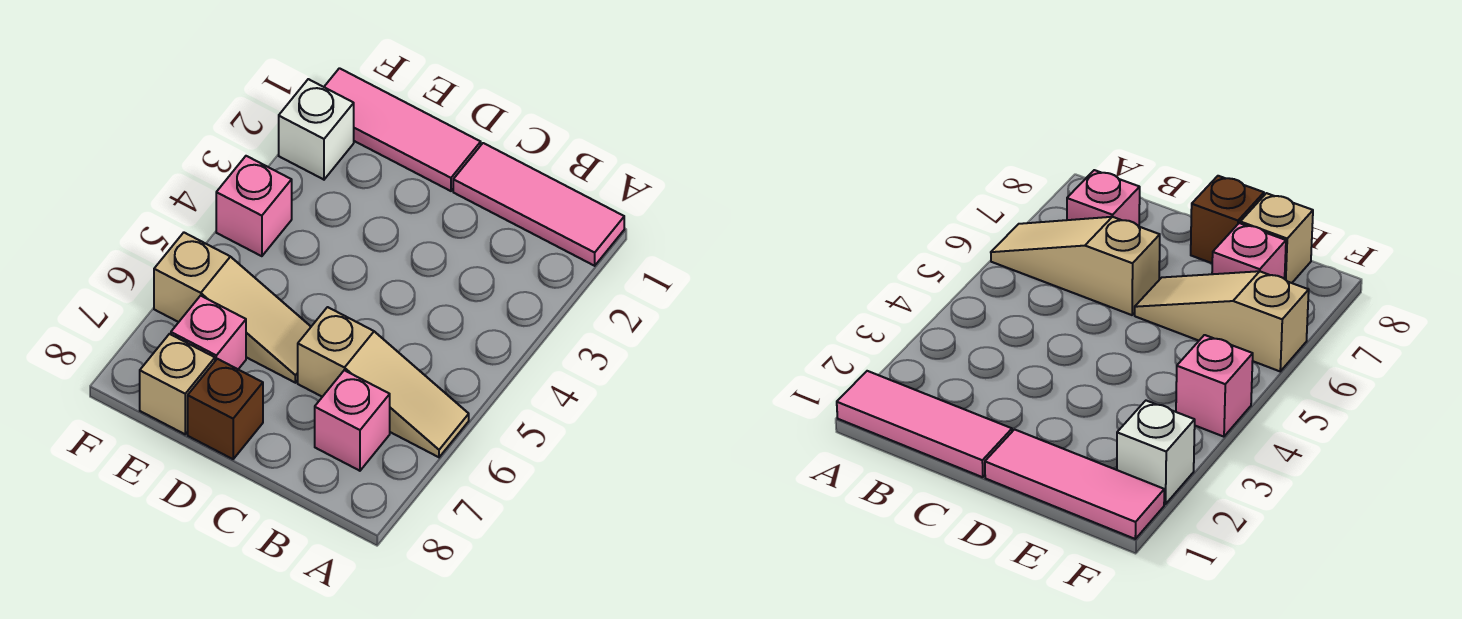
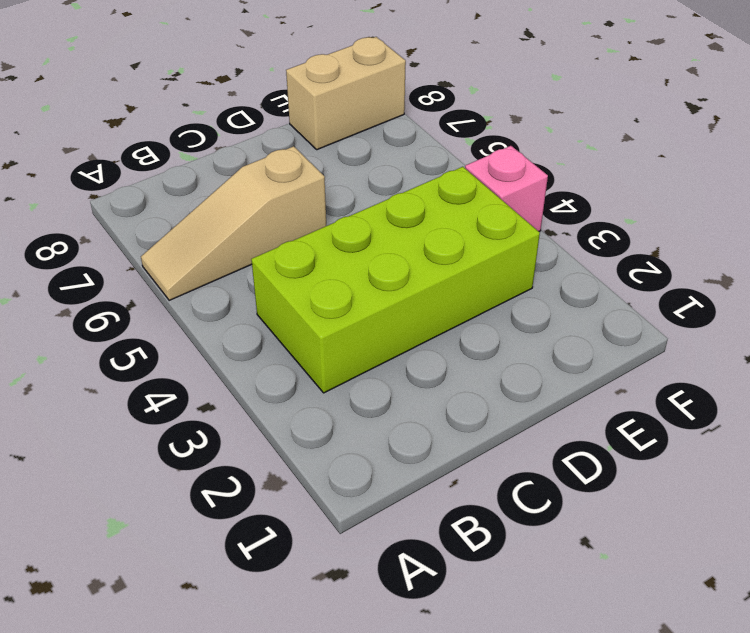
lime 2x4 brick [251,167,540,393] -> none
tan 1x2 brick [286,37,406,150] -> tan 1x1 brick [140,334,215,434]
none -> pink 1x3 tile [453,143,624,266]
none -> pink 1x1 brick [315,370,390,471]

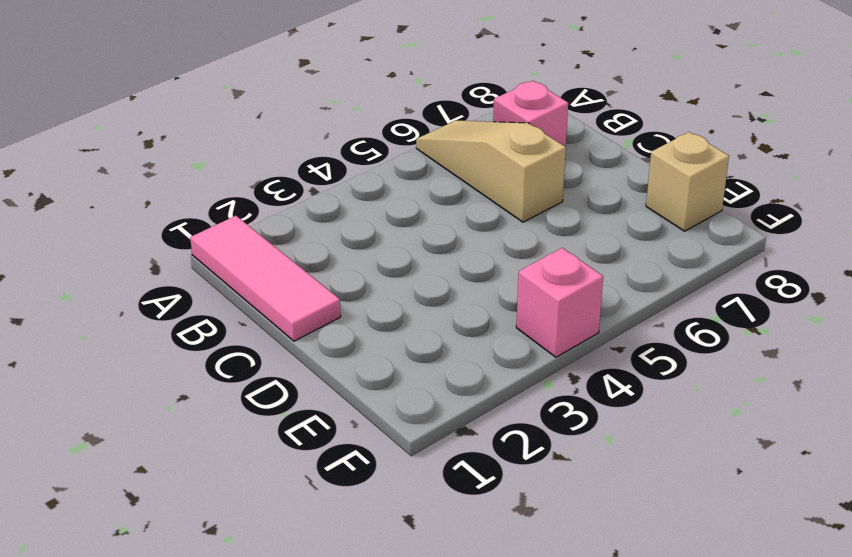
none -> pink 1x3 tile [324,68,481,191]
none -> tan 1x3 slope [154,233,311,383]

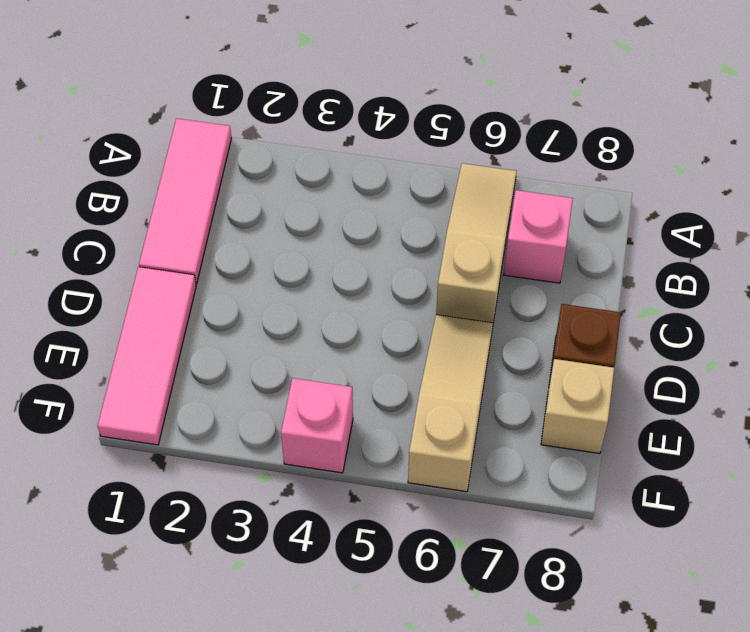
none -> pink 1x1 brick [171,296,246,369]
none -> white 1x1 brick [279,79,354,180]

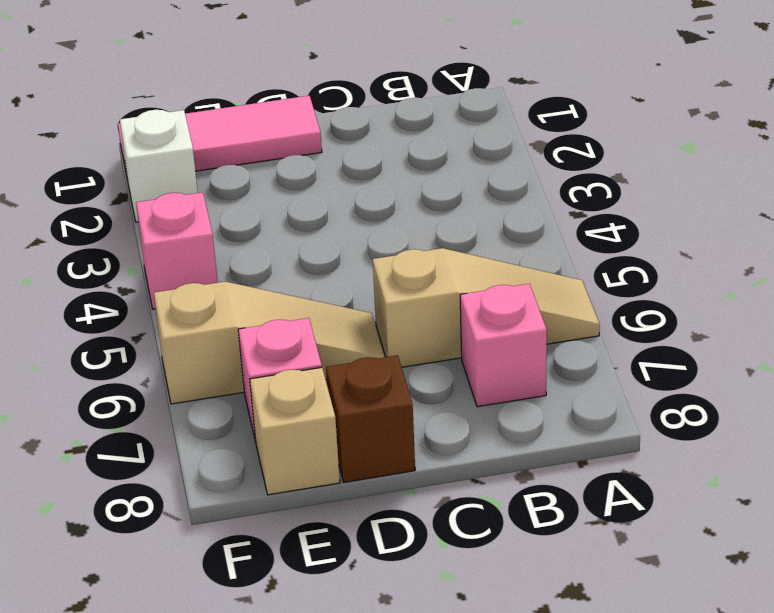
none -> pink 1x3 tile [453,143,624,266]

